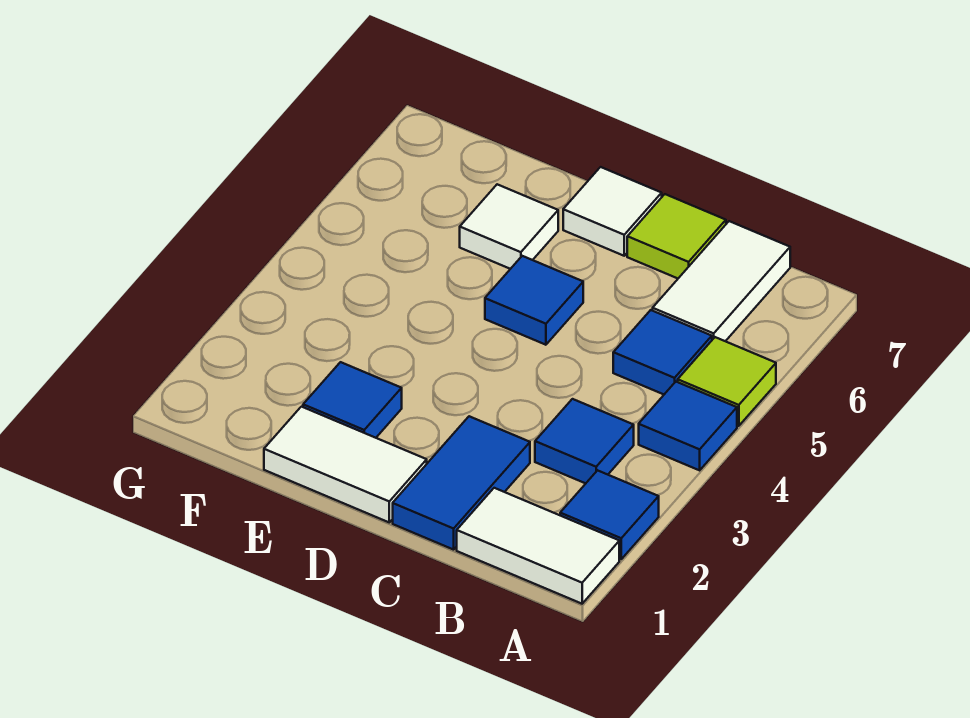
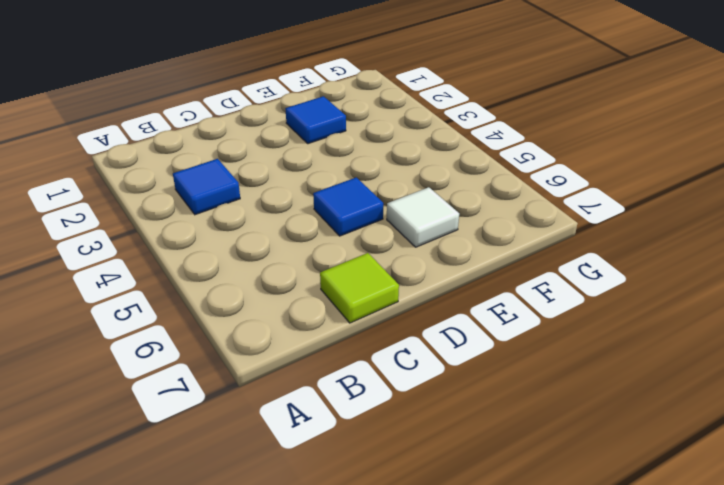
none -> white 1x2 tile [457,488,619,604]
none -> blue 1x1 tile [560,470,659,559]
none -> blue 1x1 tile [639,382,737,470]

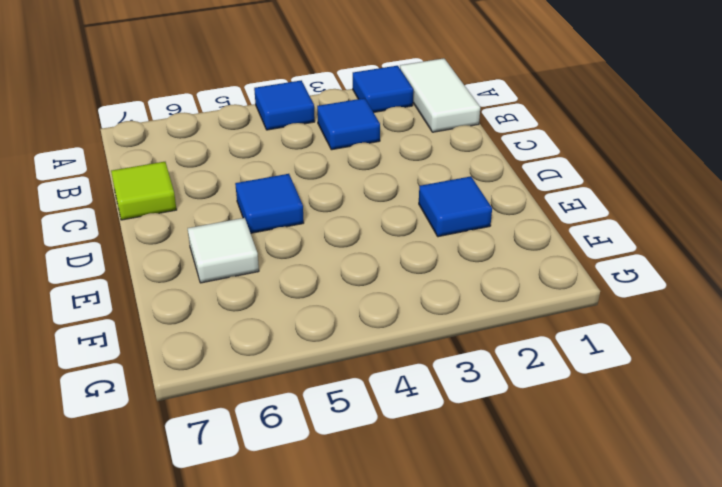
none -> lime 1x1 tile [678,337,776,426]
none -> blue 1x1 tile [613,310,712,394]
none -> white 1x2 tile [653,221,790,341]

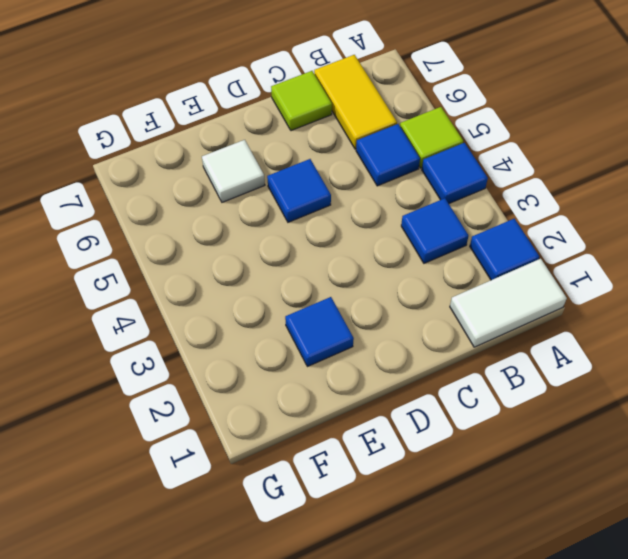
yellow 1x2 tile [314,55,397,149] -> white 1x2 tile [653,221,790,341]
none -> blue 1x2 tile [393,416,530,550]
none -> white 1x2 tile [264,407,427,522]
none -> white 1x1 tile [563,167,662,256]

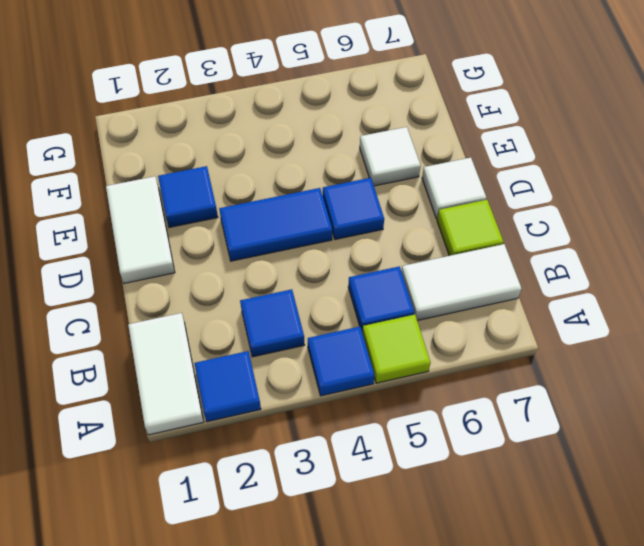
blue 1x2 tile [219,188,332,261] -> blue 1x2 tile moved to [393,416,530,550]

